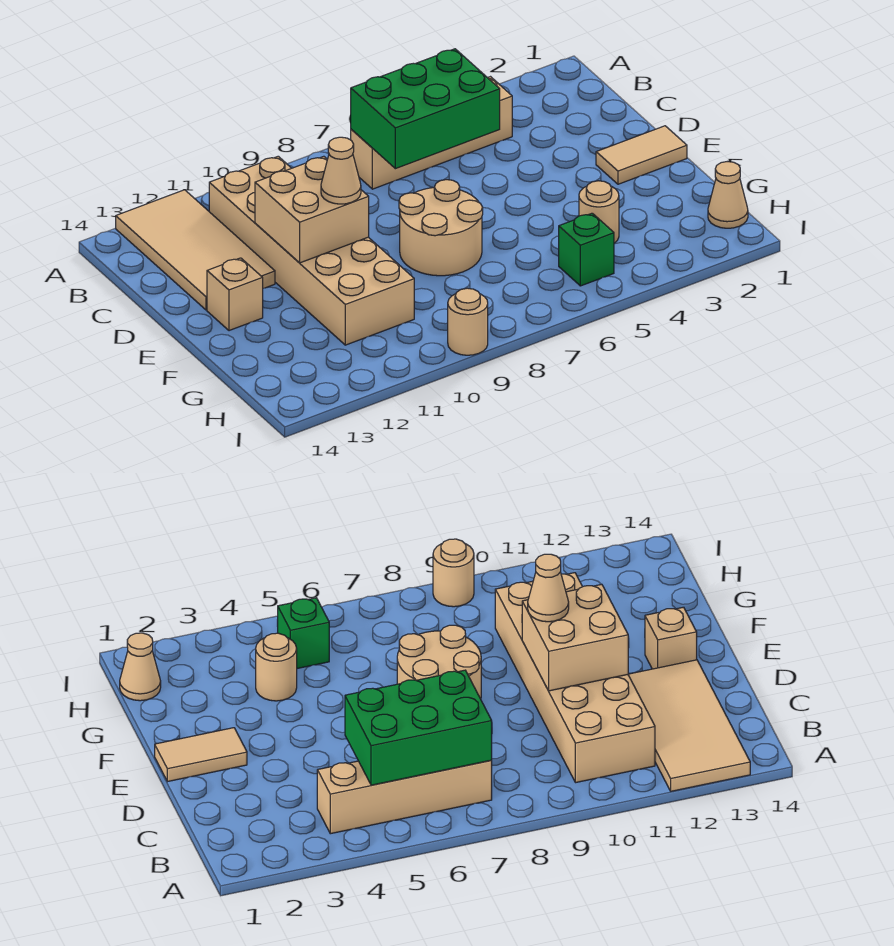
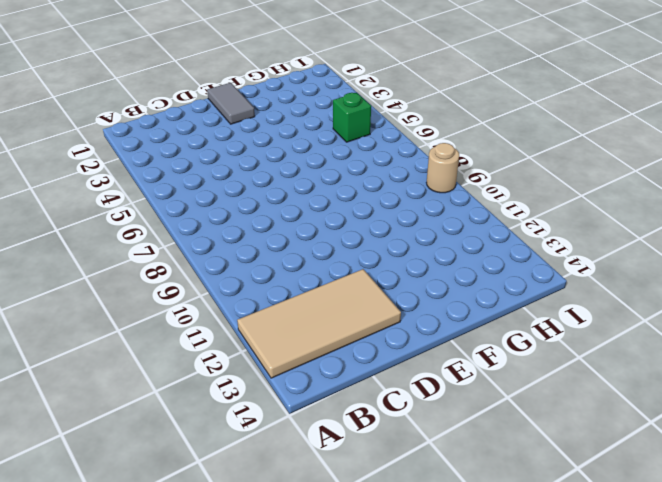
grey 1x2 tile [207,83,255,124] -> tan 1x2 tile [596,126,687,184]
none -> tan 1x4 brick [351,77,512,189]
none -> tan 2x6 brick [209,156,414,345]
none -> tan 2x2 round brick [399,180,483,276]

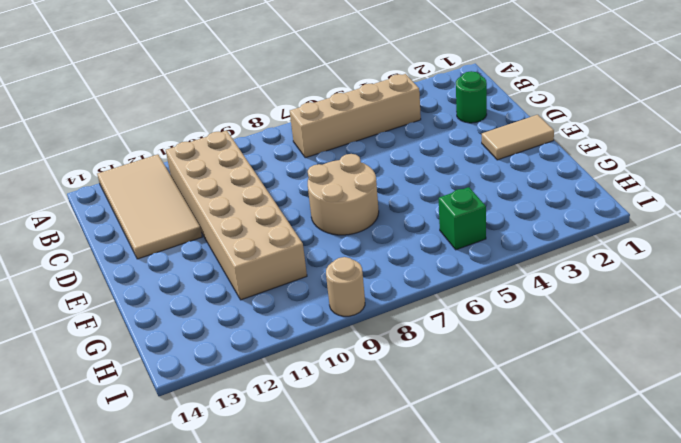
green 1x1 round brick [456,71,487,123] -> none
none -> tan 1x1 brick [207,258,263,331]
none -> tan 1x1 round brick [579,181,619,243]
none -> tan 1x1 cone [708,162,748,228]

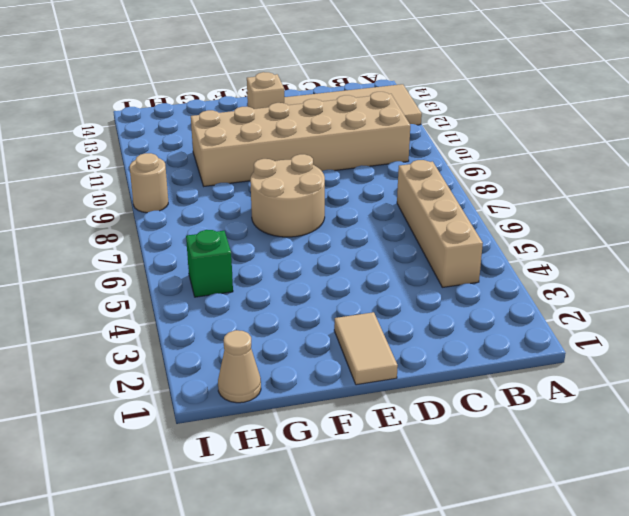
none -> tan 1x1 round brick [579,181,619,243]
none -> green 2x3 brick [351,49,500,169]
none -> tan 2x2 brick [255,156,369,263]

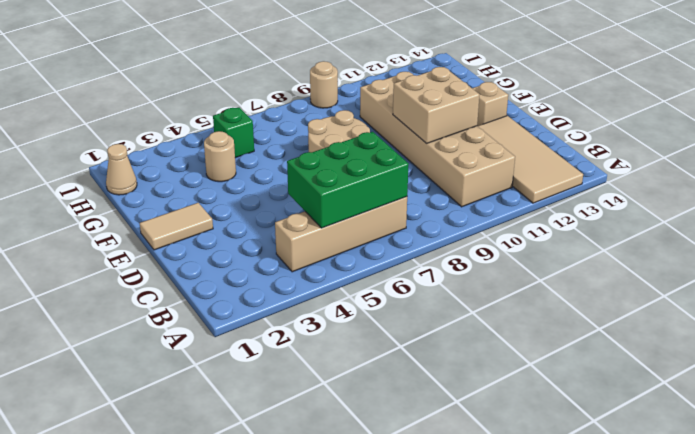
none -> tan 1x1 cone [321,137,361,204]

